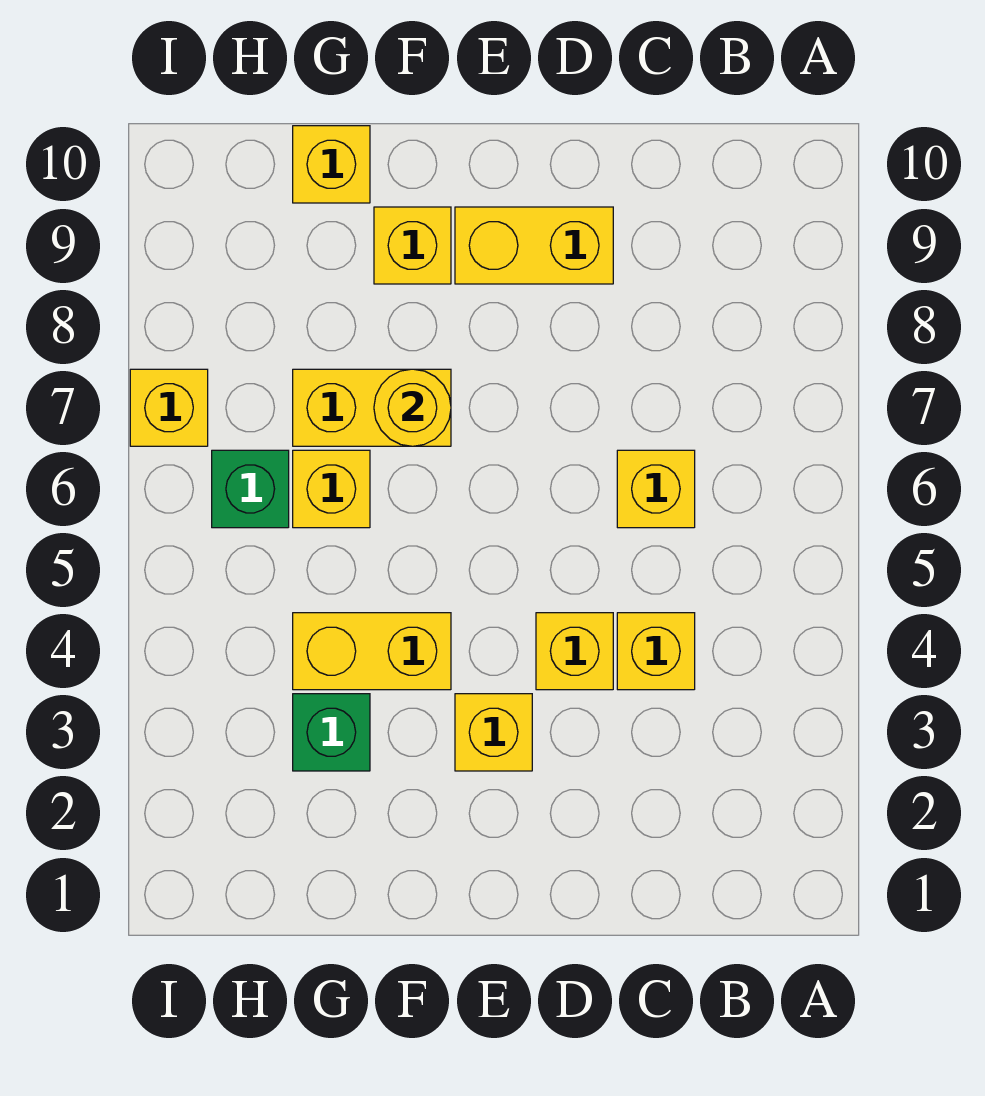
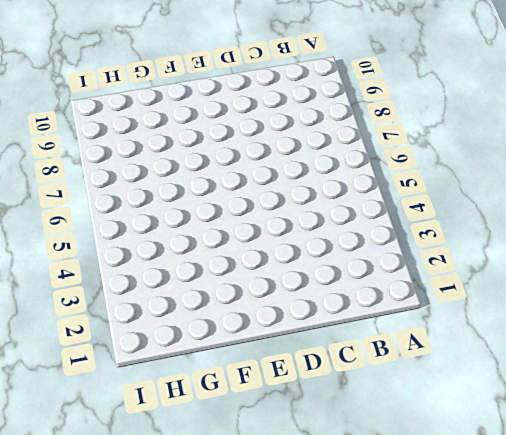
none -> yellow 1x1 brick [617,613,695,690]
none -> yellow 1x1 brick [617,450,695,528]
none -> yellow 1x1 brick [536,613,613,690]

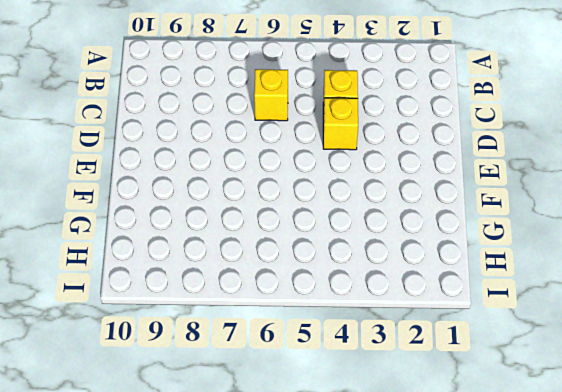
none -> yellow 1x2 brick [455,207,613,284]
none -> yellow 1x1 brick [455,694,532,771]
none -> yellow 1x2 brick [293,613,451,690]

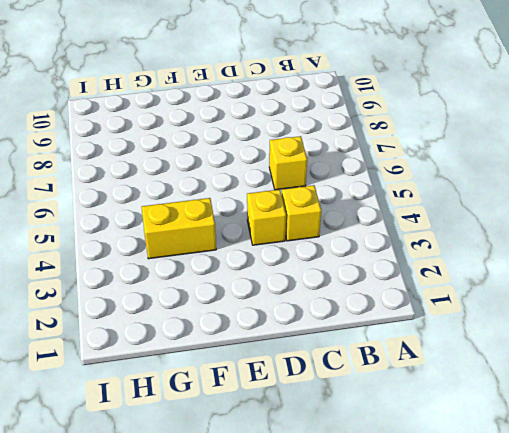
none -> yellow 1x2 brick [455,207,613,284]
none -> yellow 1x1 brick [455,694,532,771]
none -> yellow 1x2 brick [293,369,451,446]

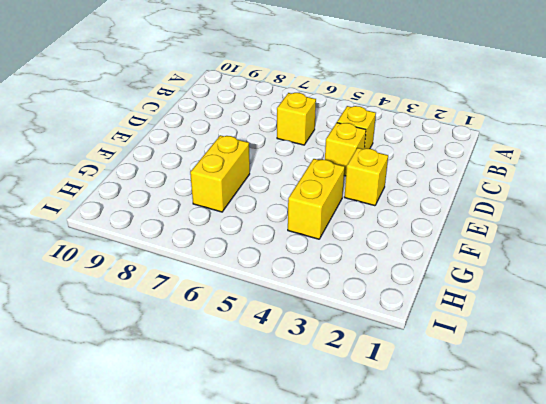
none -> yellow 1x2 brick [455,207,613,284]
none -> yellow 1x1 brick [374,207,451,284]
none -> green 1x1 brick [293,694,370,771]

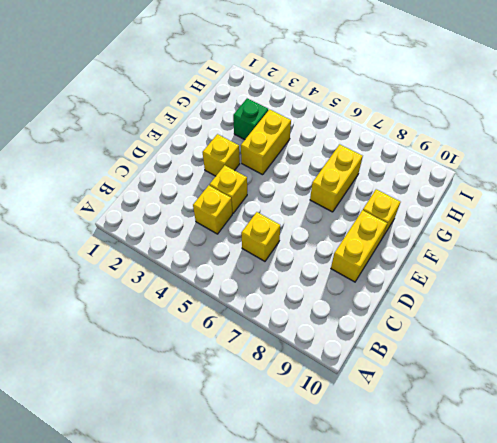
none -> yellow 1x1 brick [293,450,370,528]
none -> yellow 1x1 brick [293,126,370,203]
none -> green 1x1 brick [212,450,289,528]

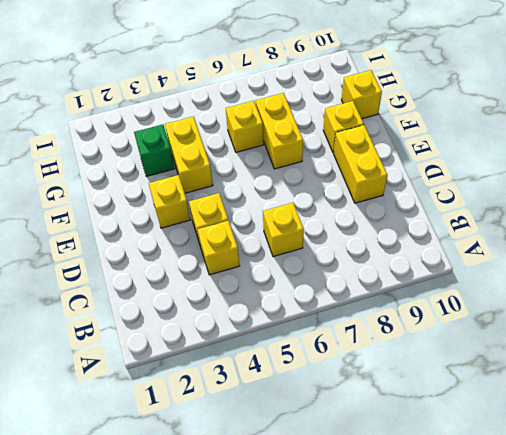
none -> green 1x1 brick [212,450,289,528]
none -> yellow 1x1 brick [130,369,208,446]
none -> yellow 1x1 round brick [374,369,451,446]

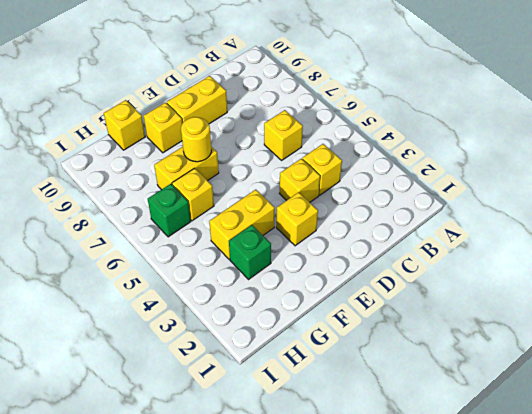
none -> yellow 1x1 brick [130,369,208,446]

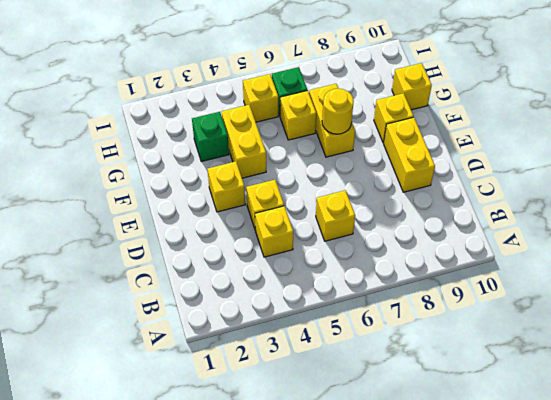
yellow 1x1 brick [243,74,278,122] -> yellow 1x1 brick moved to [130,369,208,446]

